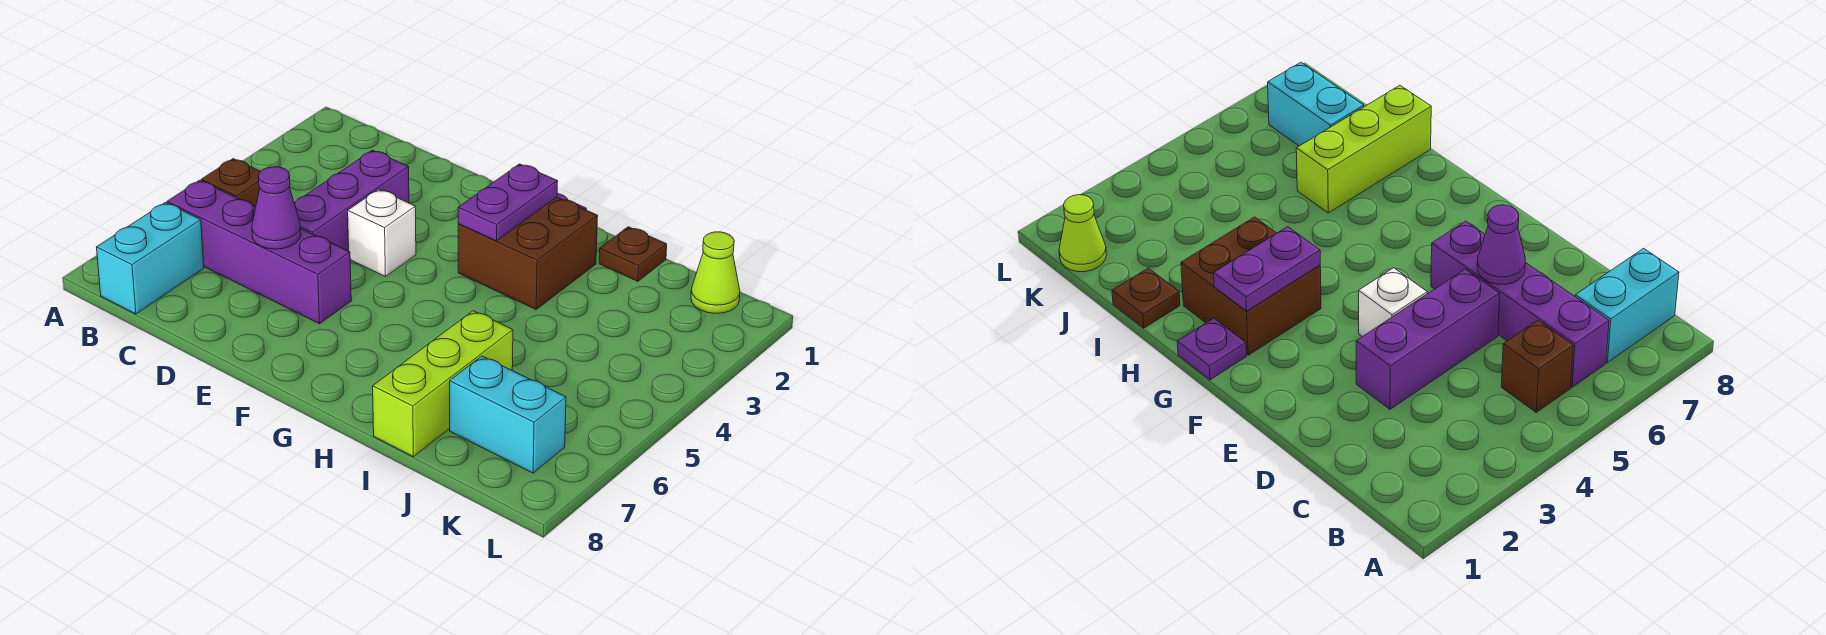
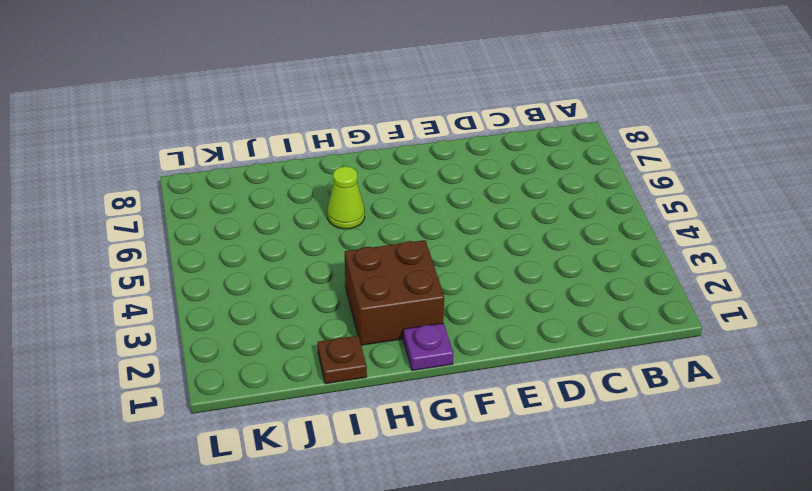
lime 1x1 cone [327,166,365,229] -> lime 1x1 cone moved to [691,232,740,313]
none -> brown 1x1 brick [201,159,261,207]
none -> purple 1x4 brick [167,180,351,324]
none -> cyan 1x2 brick [97,202,204,314]

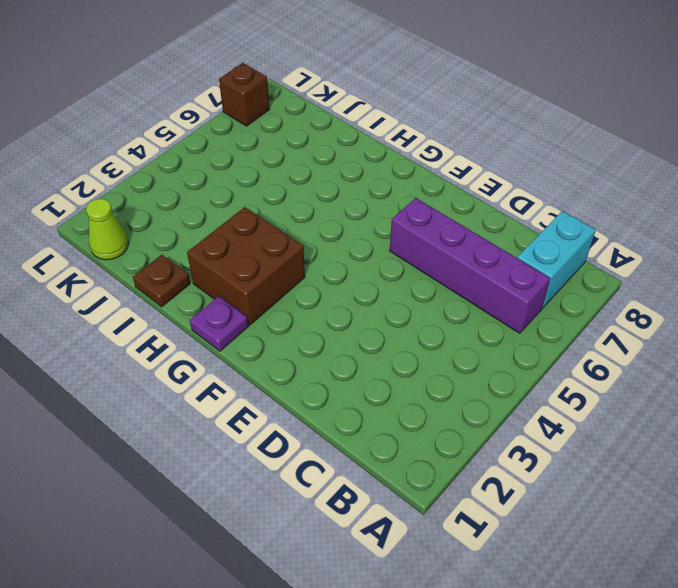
brown 1x1 brick [219,63,270,126] -> brown 1x1 brick moved to [201,159,261,207]
none -> purple 1x3 brick [294,150,409,251]
none -> white 1x1 brick [348,189,416,277]
none -> lime 1x3 brick [373,311,513,457]

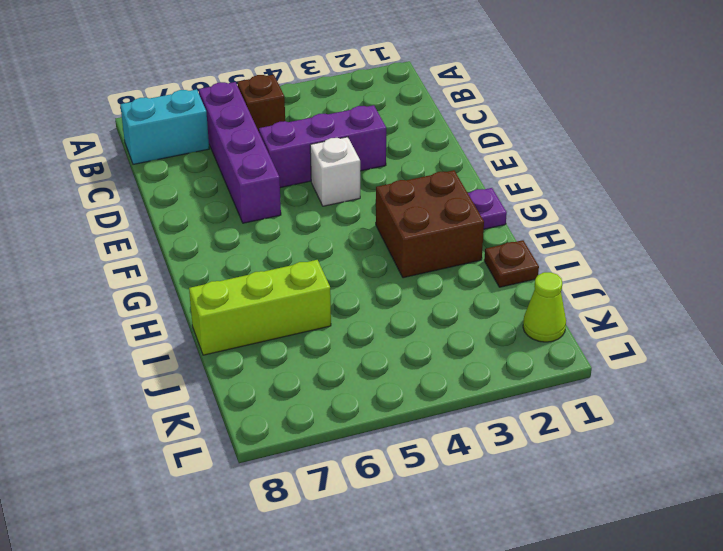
none -> cyan 1x2 brick [450,356,566,473]
none -> purple 1x1 cone [252,167,301,249]
none -> purple 1x2 plate [458,164,558,241]

